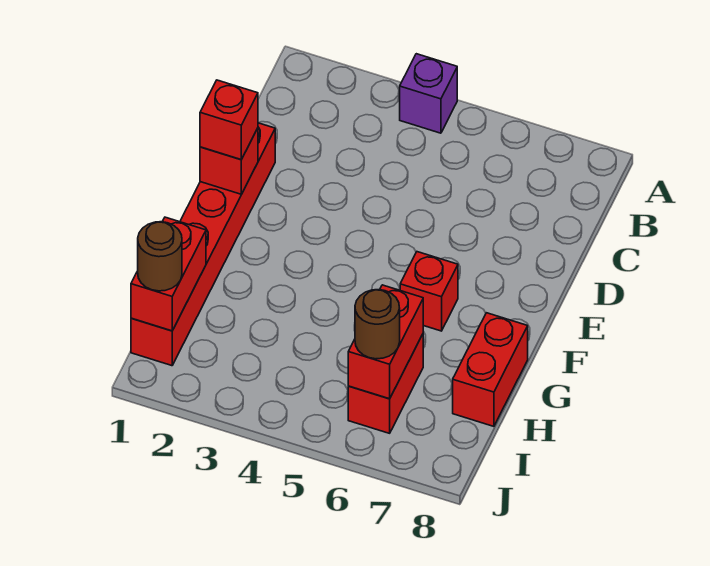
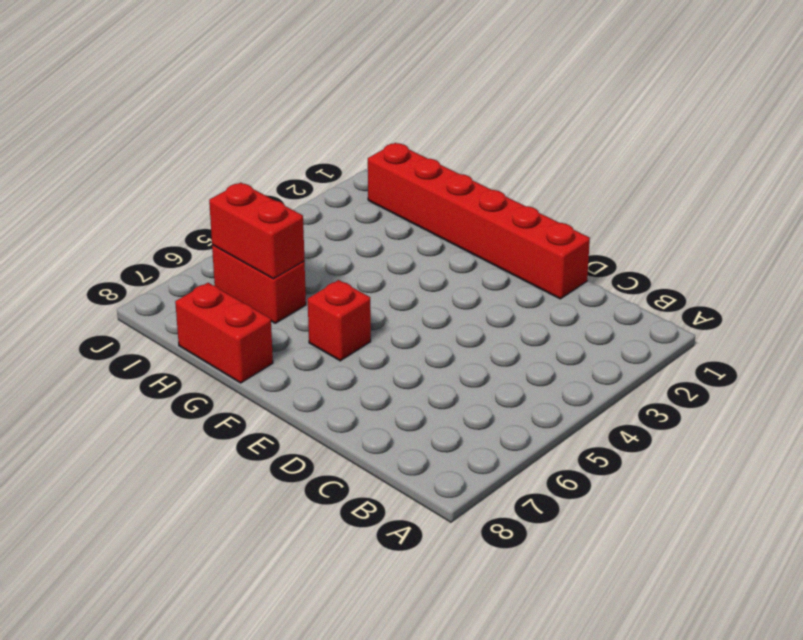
none -> purple 1x1 brick [400,54,457,133]
none -> red 1x1 brick [200,128,258,194]

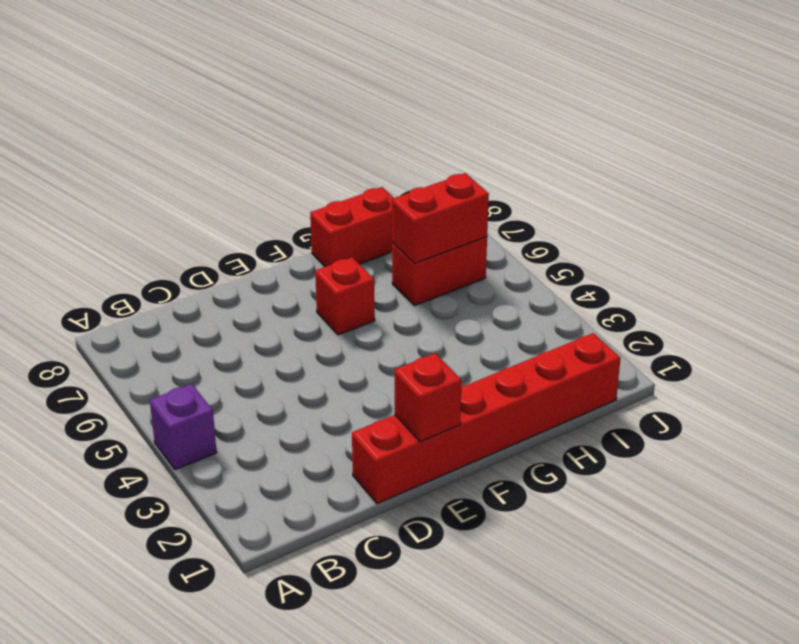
none -> red 1x2 brick [131,217,206,331]
none -> red 1x1 brick [200,80,258,160]

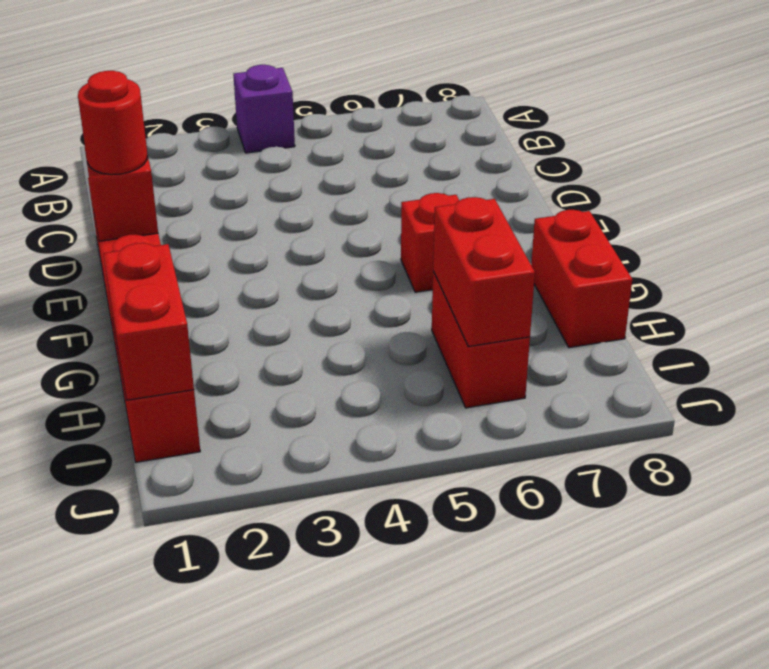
red 1x1 round brick [78,71,147,175] -> red 1x1 brick [200,80,258,160]
none -> brown 1x1 round brick [138,222,182,291]
none -> brown 1x1 round brick [355,290,400,359]

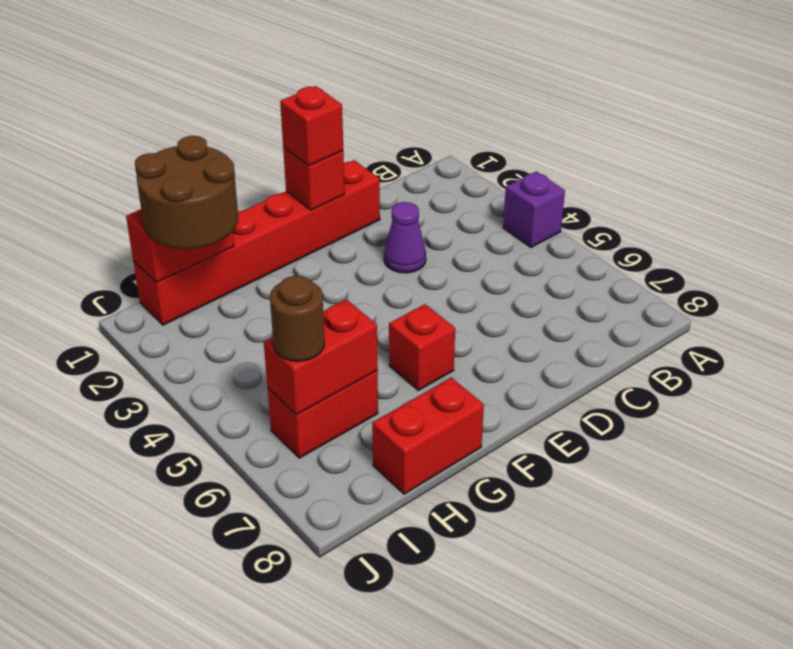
purple 1x1 cone [384,202,426,273] -> none
brown 2x2 round brick [135,136,238,249] -> brown 1x1 round brick [138,222,182,291]

